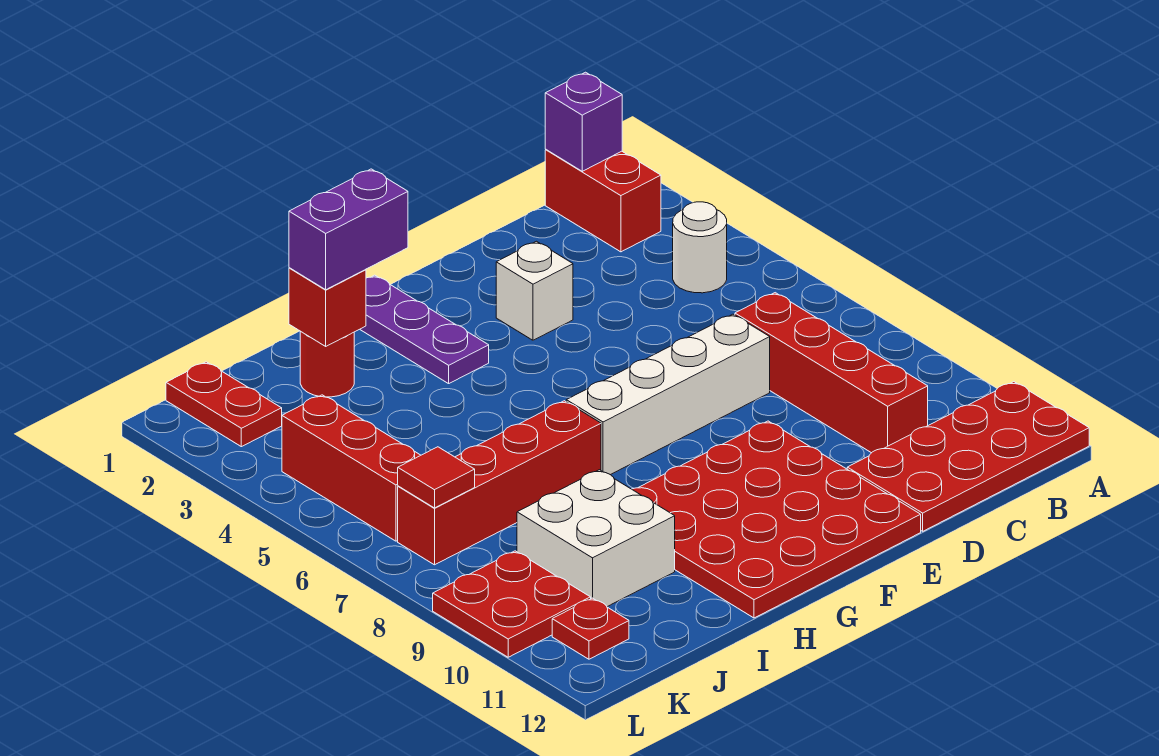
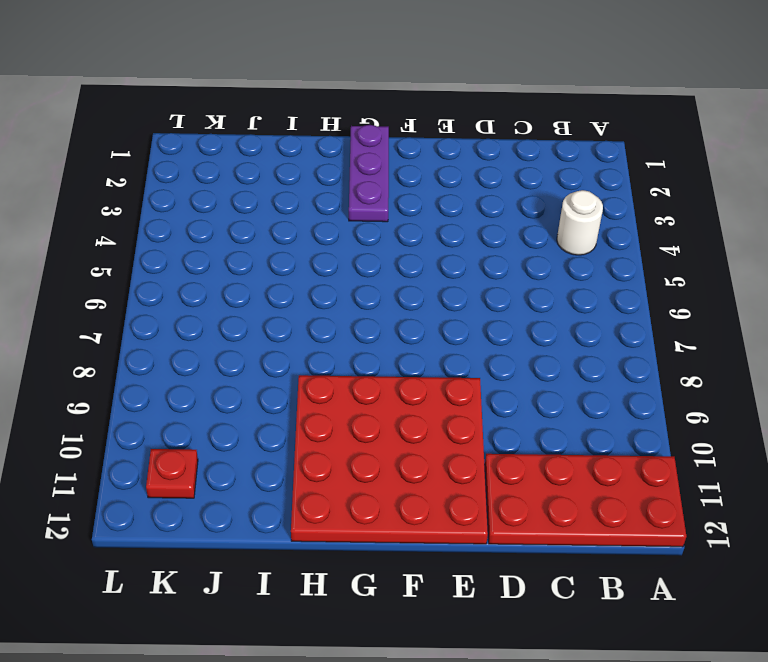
none -> red 1x2 brick [545,150,661,252]
none -> red 1x4 brick [735,293,928,453]
none -> white 1x4 brick [566,314,770,475]

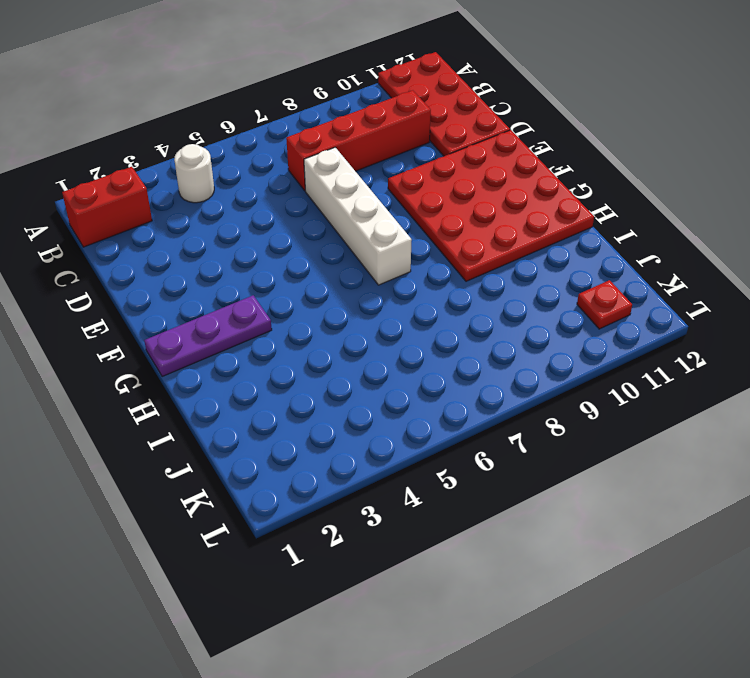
none -> white 1x1 brick [496,241,573,340]
none -> red 1x4 brick [398,401,601,565]
none -> red 1x1 round brick [300,331,354,397]

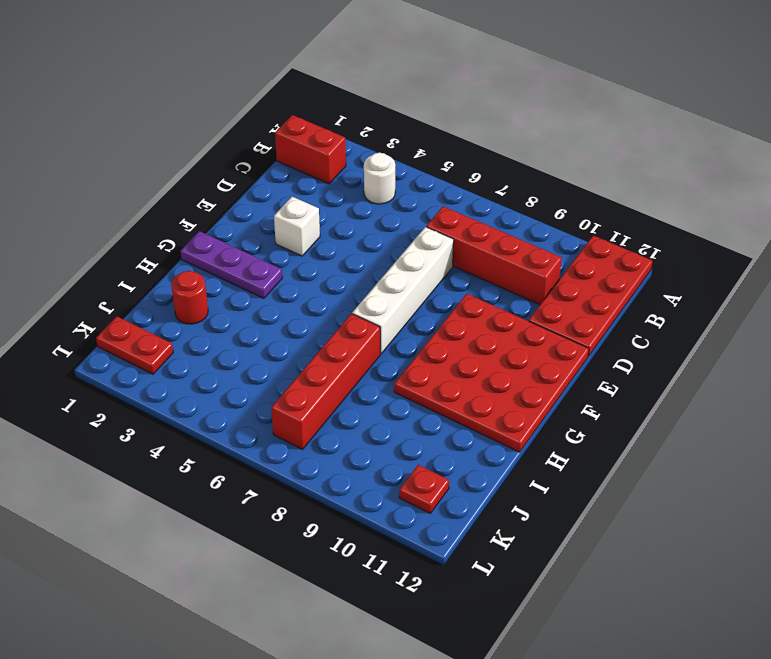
none -> white 2x2 brick [517,470,675,607]
none -> red 1x3 brick [282,395,421,541]
none -> red 2x2 plate [433,551,591,657]

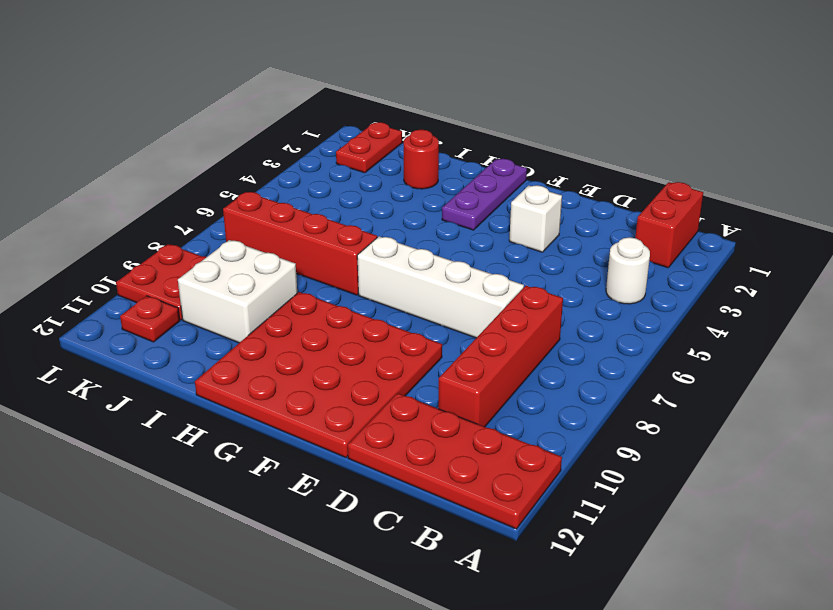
none -> red 1x3 brick [282,395,421,541]
none -> purple 1x1 brick [545,72,622,171]
none -> red 1x1 brick [289,268,366,346]

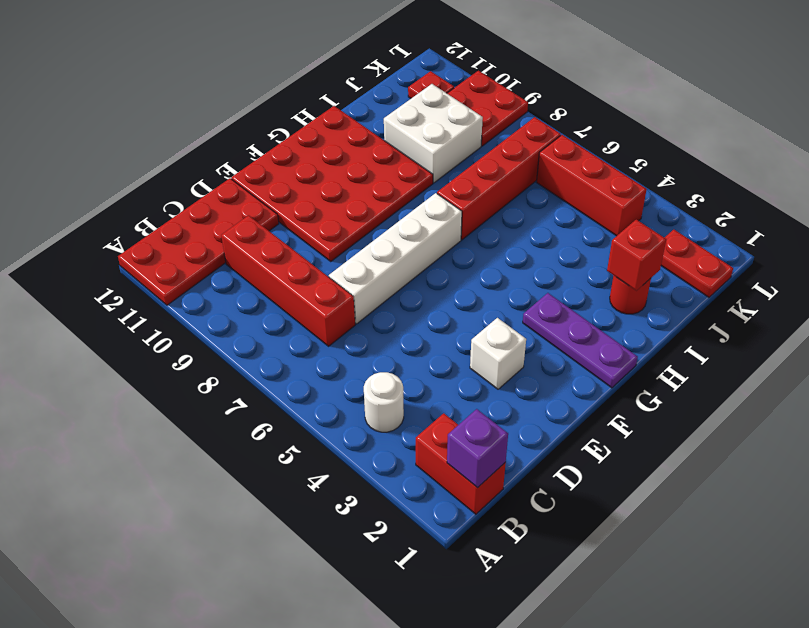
none -> red 1x1 tile [398,447,475,508]
none -> purple 1x2 brick [289,169,408,290]

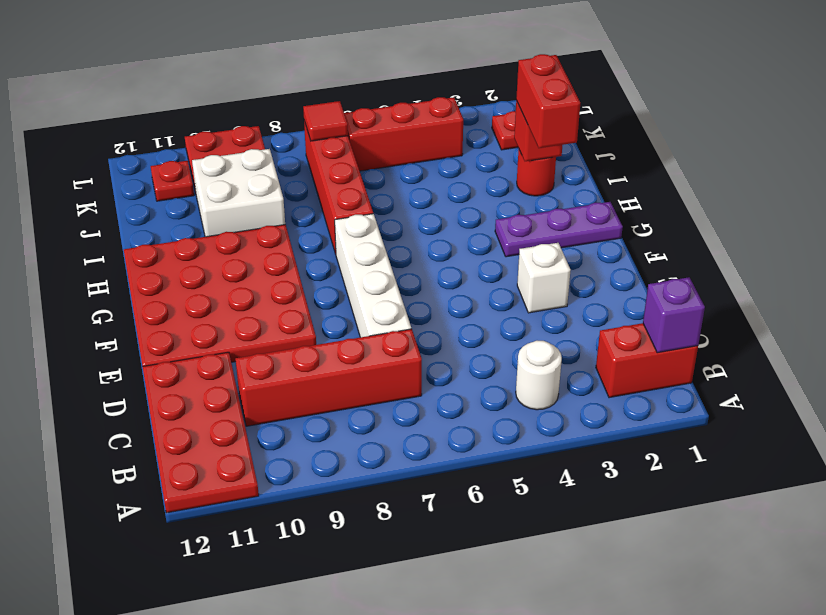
red 1x2 brick [516,54,580,148] -> purple 1x2 brick [289,169,408,290]

